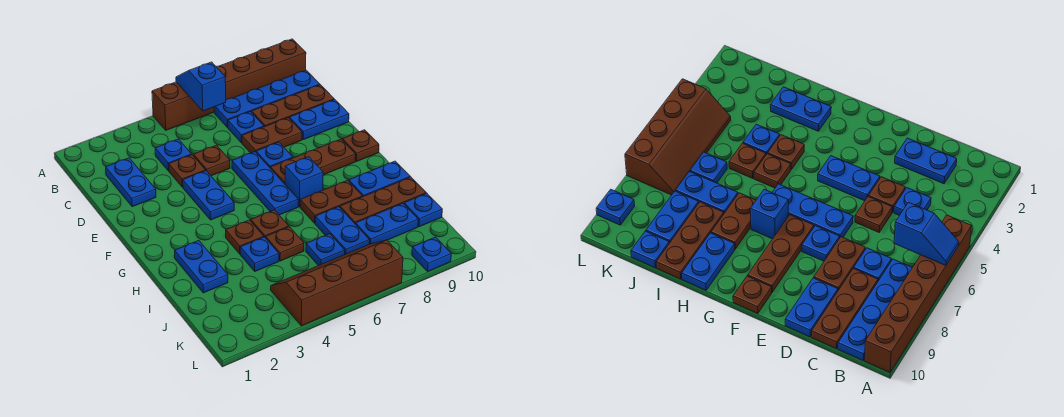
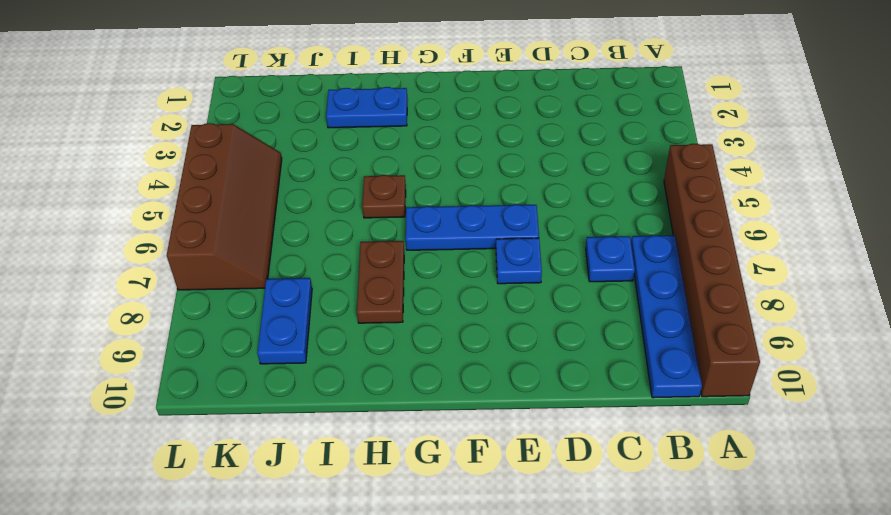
none -> blue 1x2 plate [106,158,156,207]
none -> blue 1x1 plate [155,139,192,171]
none -> brown 1x3 plate [252,85,334,127]
none -> brown 1x1 plate [169,155,206,187]

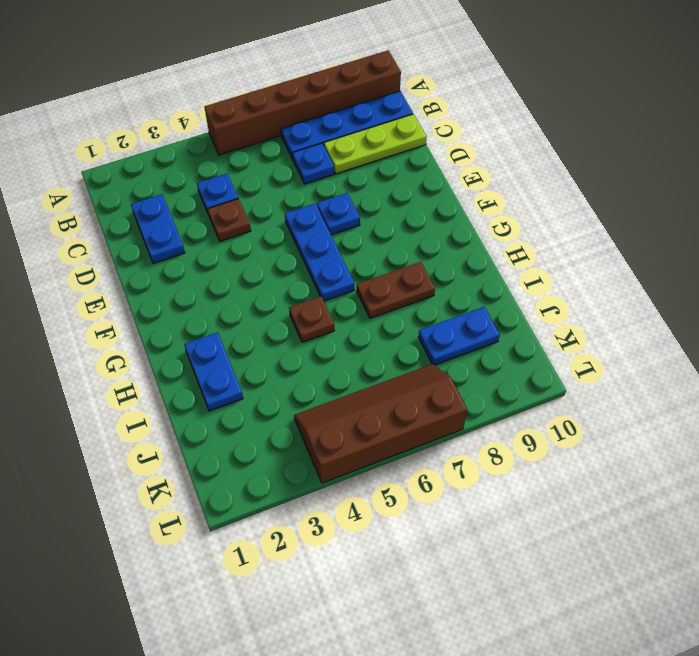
lime 1x3 plate [324,114,426,174] -> brown 1x3 plate [252,85,334,127]
none -> brown 1x1 plate [193,145,230,176]
none -> brown 1x2 plate [242,118,302,153]
none -> blue 1x2 plate [289,100,349,140]
none -> blue 1x2 plate [183,171,234,220]

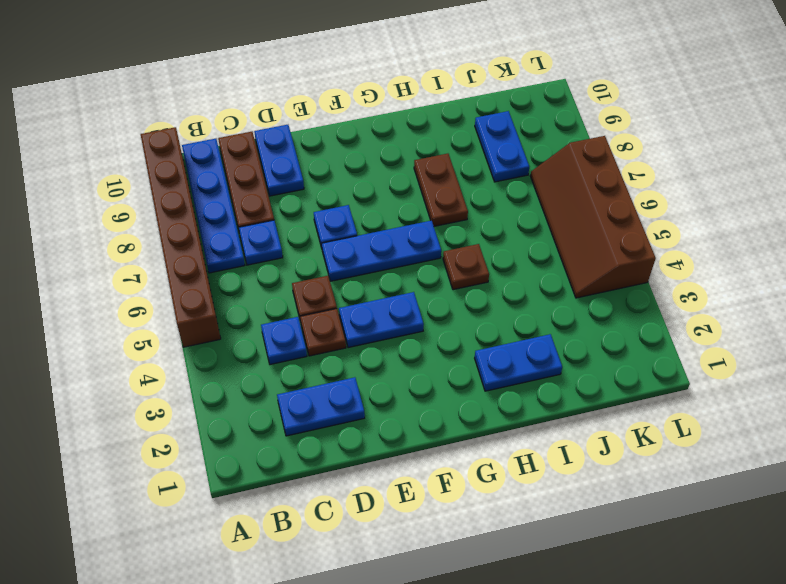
none -> brown 1x2 plate [242,118,302,153]
none -> brown 1x3 plate [271,139,356,184]
none -> brown 1x1 plate [342,130,379,162]
none -> blue 1x1 brick [285,157,323,207]

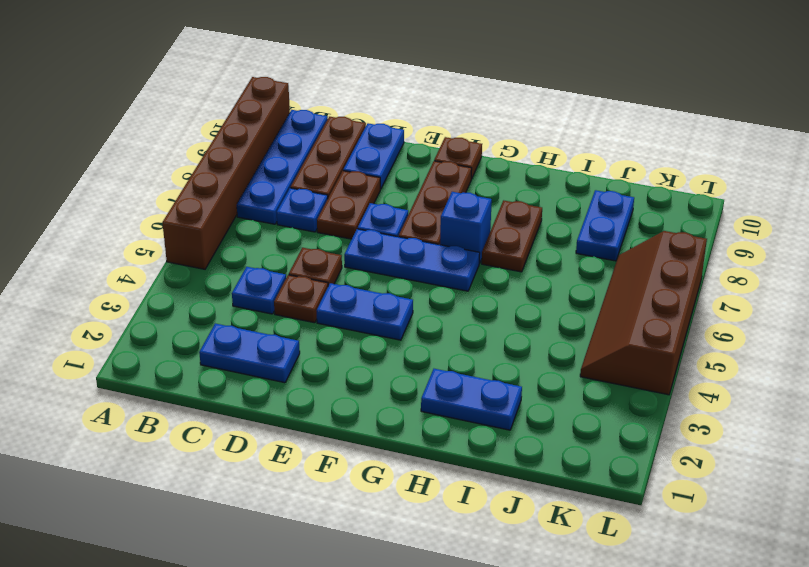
none -> brown 1x1 plate [226,220,264,254]
none -> brown 1x1 plate [251,210,289,238]
none -> blue 1x2 plate [349,161,410,197]
none -> blue 1x1 plate [240,237,279,271]

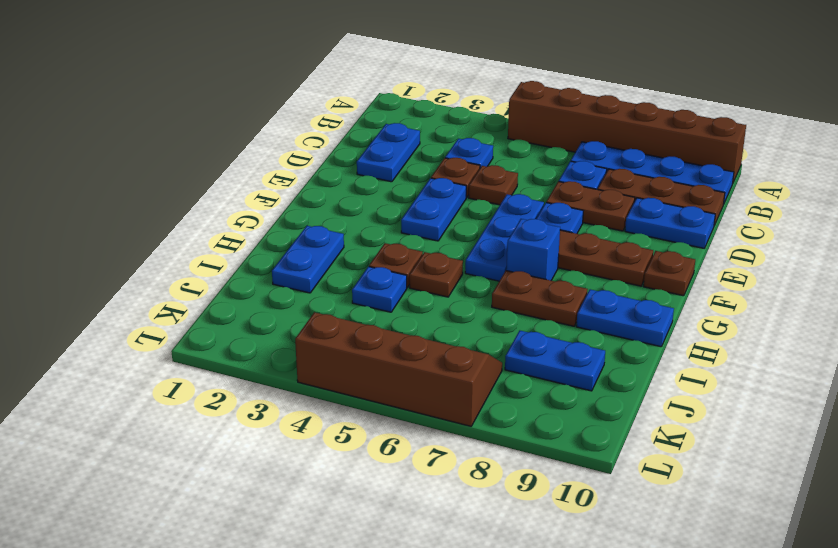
none -> brown 1x1 plate [266,227,304,261]
none -> blue 1x2 plate [315,207,370,254]
none -> brown 1x3 plate [340,177,426,224]
none -> blue 1x1 plate [306,234,345,266]

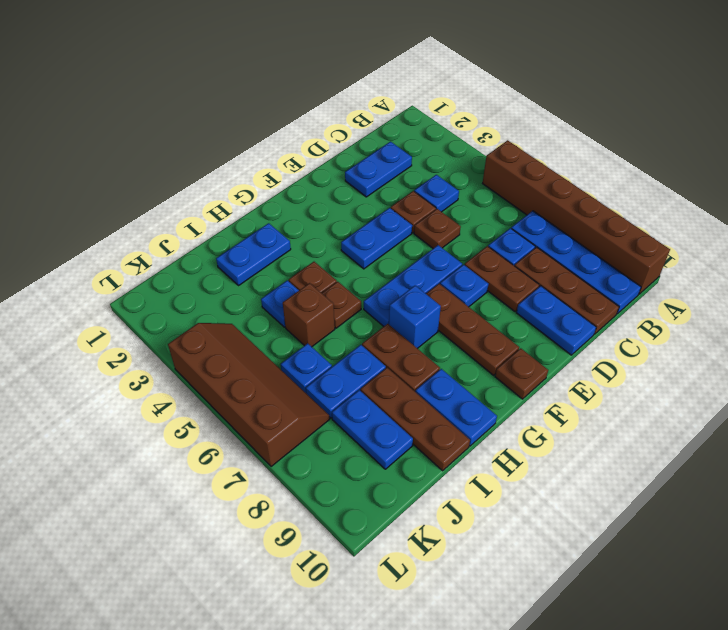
brown 1x1 brick [283,283,335,347] -> brown 1x1 plate [266,227,304,261]
none -> blue 1x1 plate [404,193,442,227]
none -> blue 1x1 plate [412,237,451,271]
none -> blue 1x2 slope [176,62,226,111]

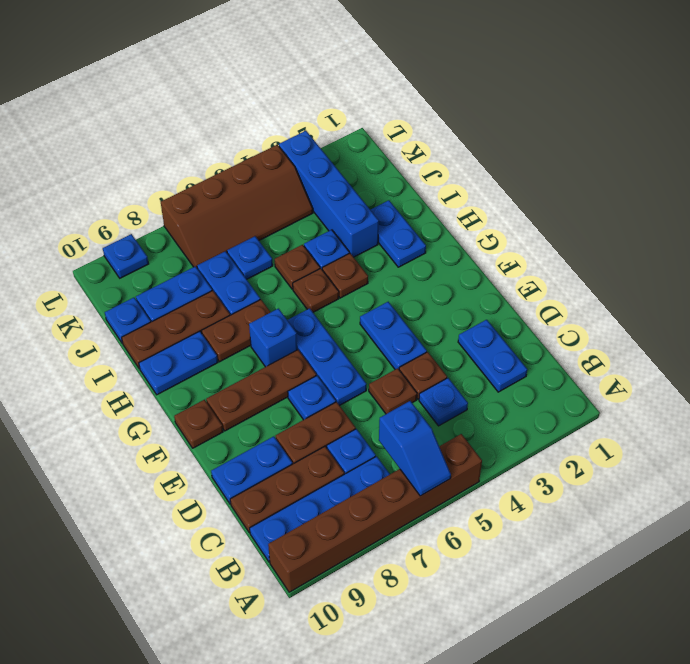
blue 1x4 brick [279,131,379,257] -> none

